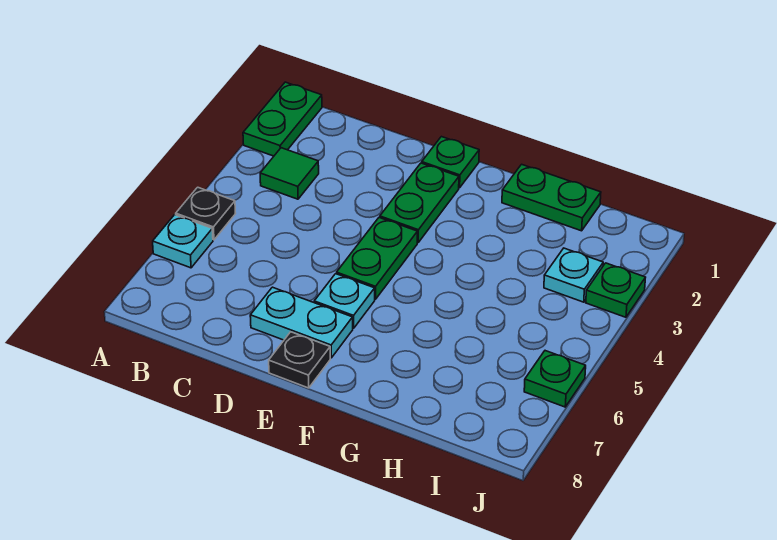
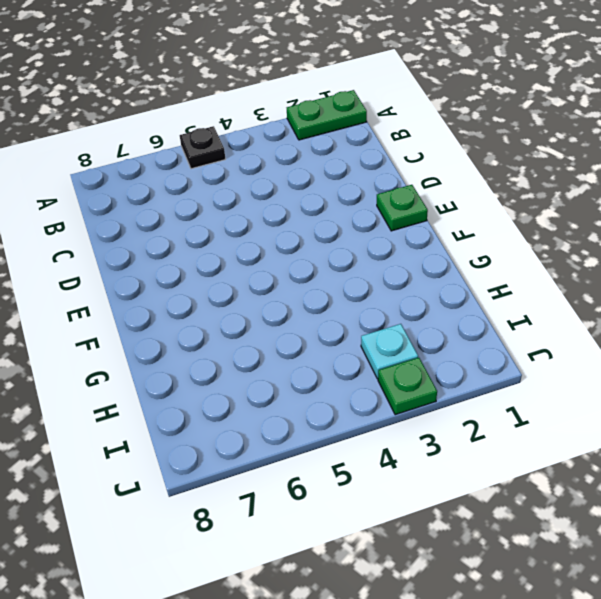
none -> cyan 1x1 plate [153,215,213,268]
none -> green 1x1 tile [260,148,319,199]
none -> cyan 1x2 plate [250,287,353,358]

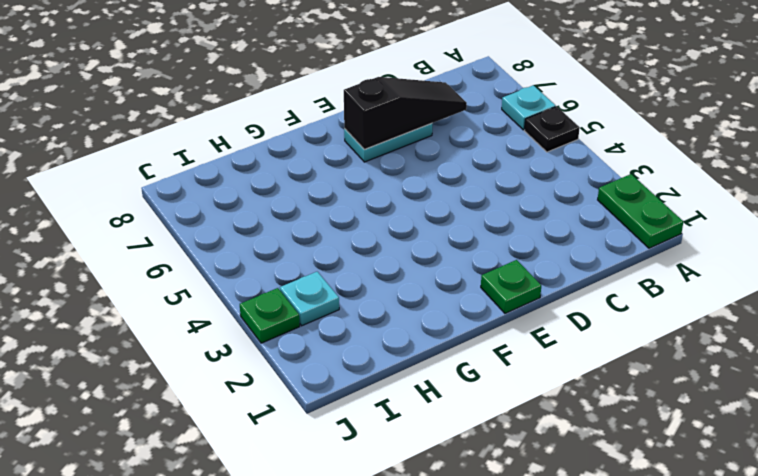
black 1x3 slope [344,77,467,150] -> none
none -> green 1x1 tile [260,148,319,199]
none -> green 1x2 plate [380,163,459,242]
none -> green 1x2 plate [337,218,417,299]

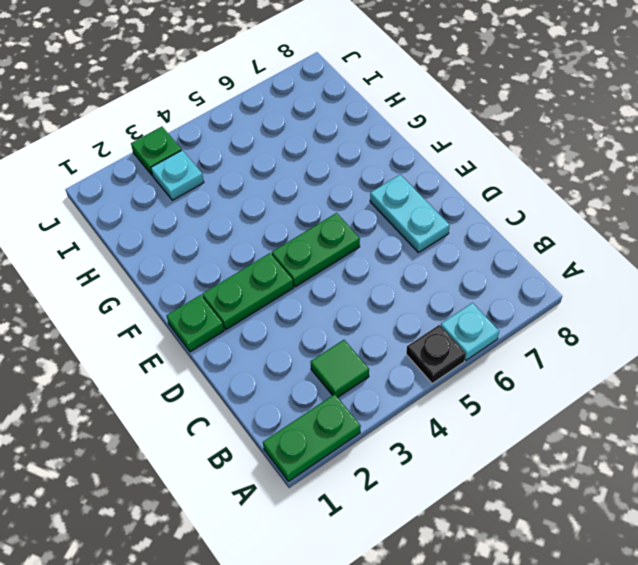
none -> cyan 1x1 plate [314,274,375,328]
none -> black 1x1 plate [269,332,330,388]
none -> green 1x2 plate [502,164,601,231]

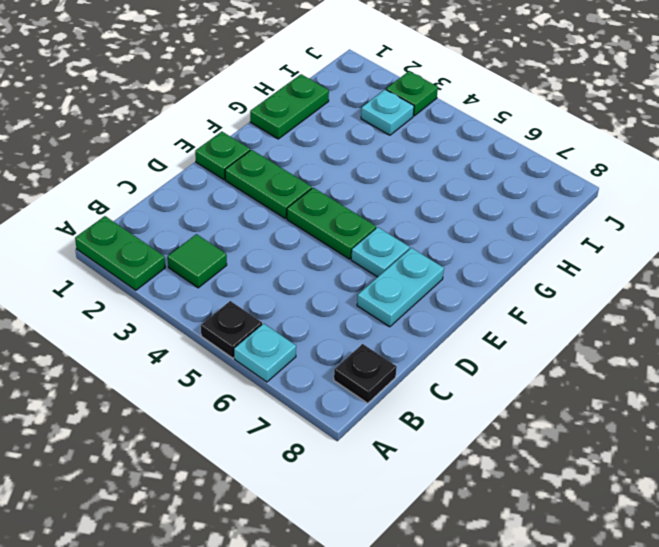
black 1x1 plate [334,344,397,403] -> black 1x1 plate moved to [269,332,330,388]
none -> green 1x1 plate [524,351,586,407]

